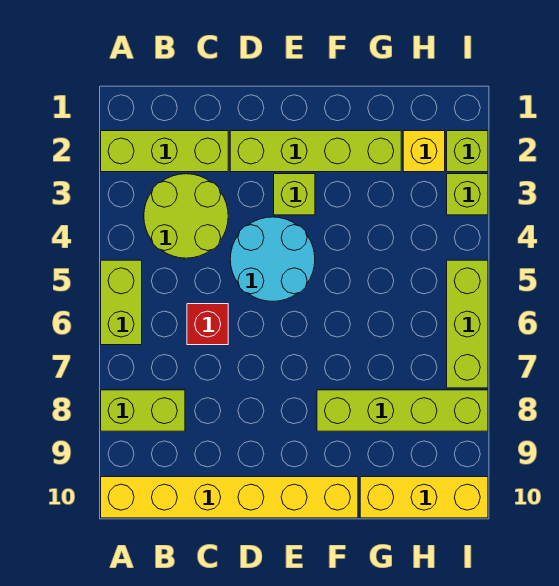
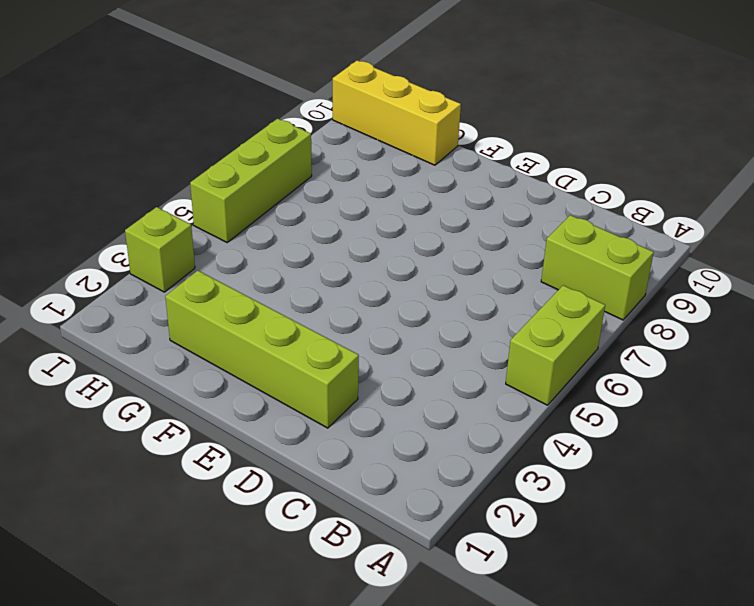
none -> lime 1x3 brick [101,131,228,172]
none -> yellow 1x6 brick [101,477,358,518]
none -> lime 2x2 round brick [144,174,228,258]

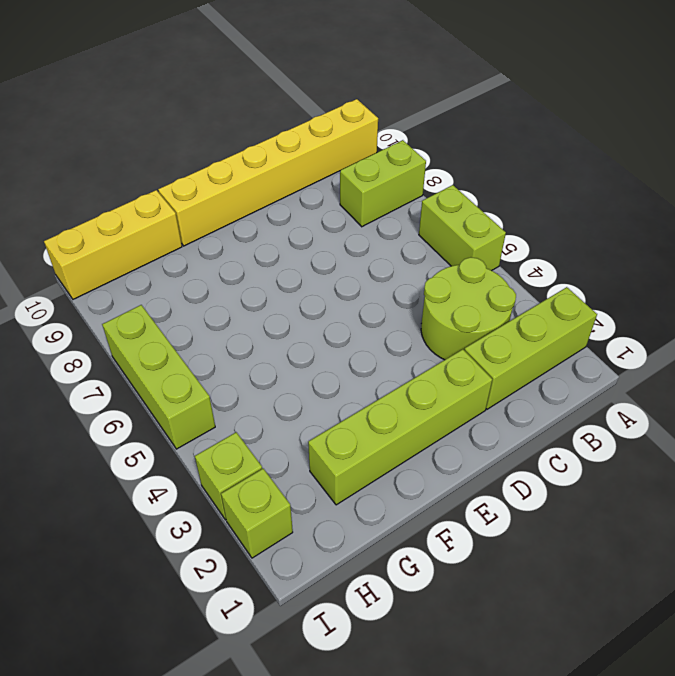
none -> red 1x1 brick [187,304,228,345]
none -> cyan 2x2 round brick [230,217,315,302]
none -> lime 1x1 brick [274,174,315,215]

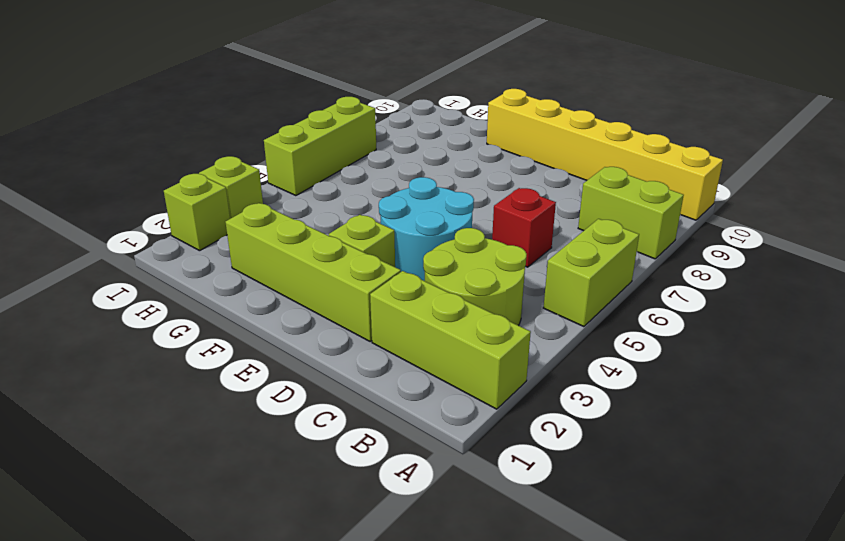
none -> lime 1x4 brick [317,390,488,431]
none -> yellow 1x3 brick [360,477,488,518]
none -> yellow 1x1 brick [403,131,445,172]

